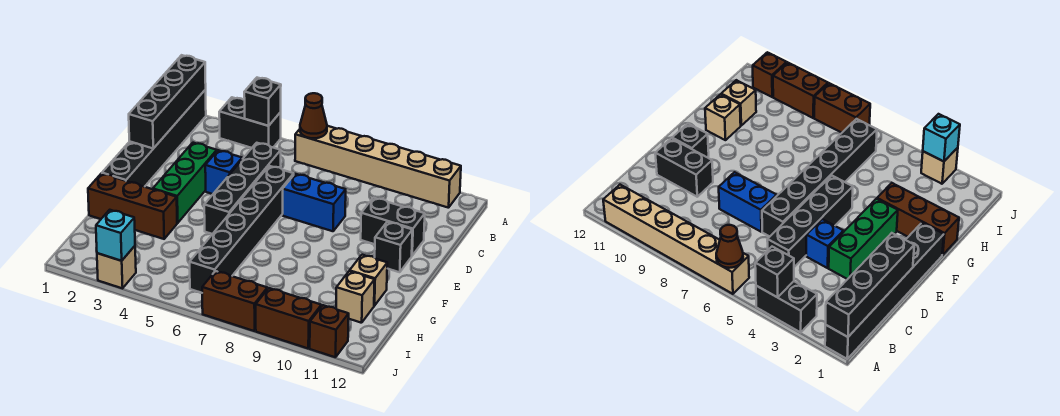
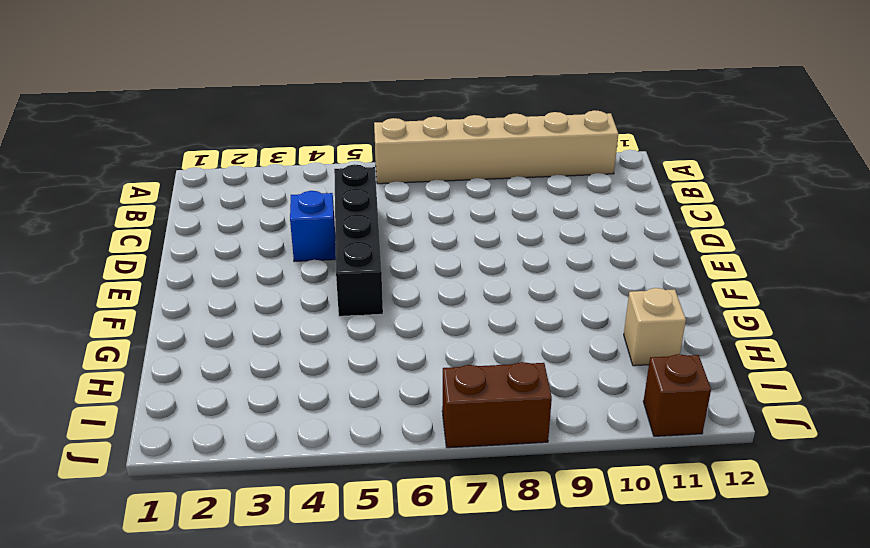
none -> black 1x6 brick [102,90,206,187]
none -> black 1x2 brick [219,97,281,148]
none -> green 1x3 brick [153,143,217,223]

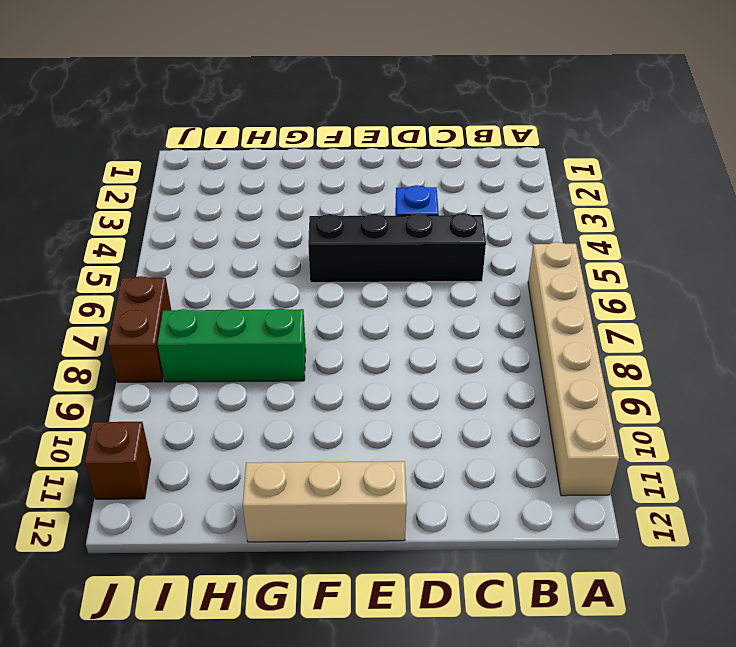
tan 1x3 brick [243,461,407,542] -> none
green 1x3 brick [157,309,306,382] -> green 1x3 brick moved to [153,143,217,223]
none -> black 1x6 brick [102,90,206,187]
none -> black 1x2 brick [219,97,281,148]
none -> black 1x6 brick [190,166,294,293]

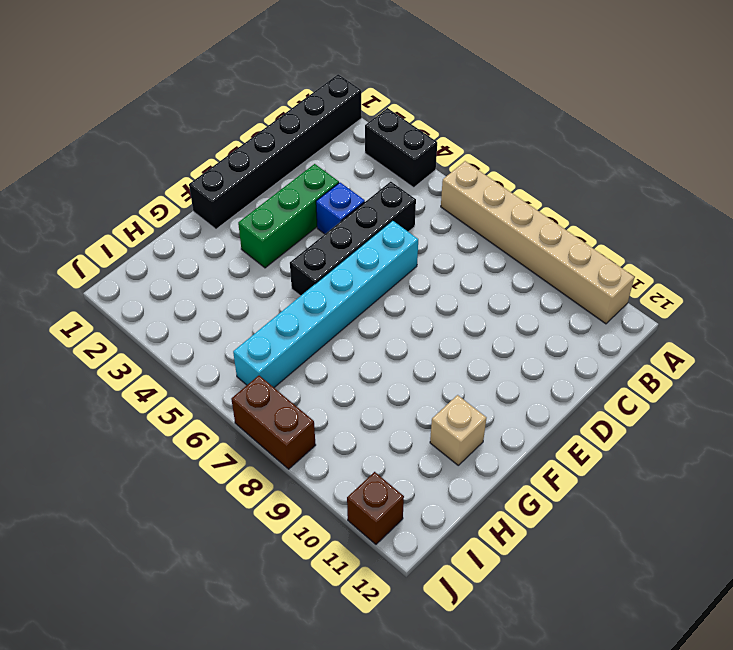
cyan 1x6 brick [233,221,418,387] -> black 1x6 brick [190,166,294,293]
none -> blue 1x2 brick [283,174,346,231]
none -> black 1x2 brick [361,198,425,256]
none -> black 1x1 brick [375,222,412,272]

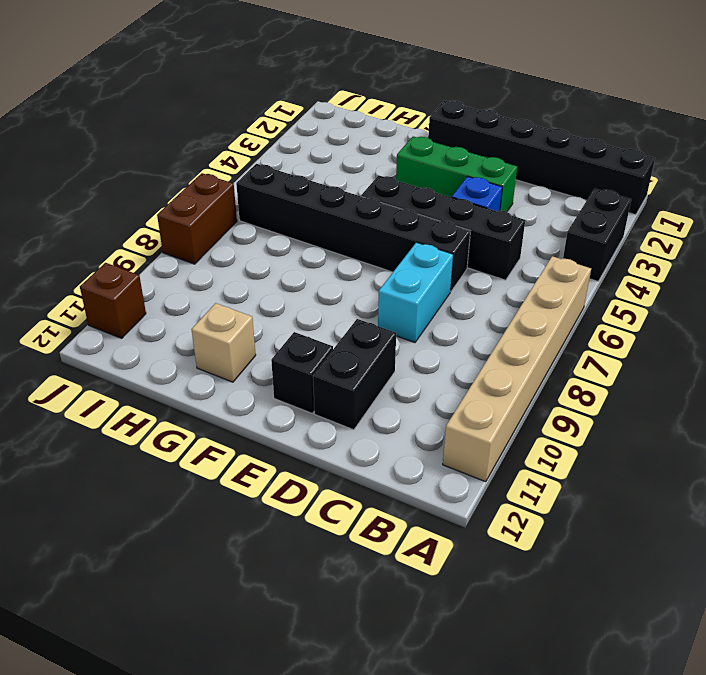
cyan 1x2 brick [378,242,453,343] -> blue 1x2 brick [283,174,346,231]
none -> brown 1x3 brick [88,173,177,239]
none -> tan 1x1 brick [336,271,375,323]
none -> tan 1x1 brick [97,246,136,288]

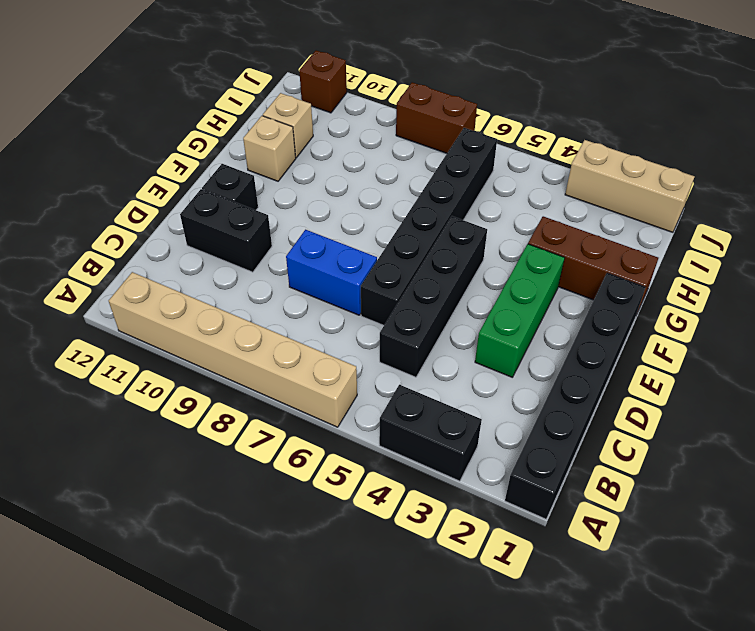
tan 1x3 brick [565,140,695,232] -> tan 1x1 brick [97,246,136,288]
none -> blue 1x1 brick [205,150,242,194]
none -> brown 1x2 brick [256,288,321,348]
none -> black 1x4 brick [129,55,206,149]

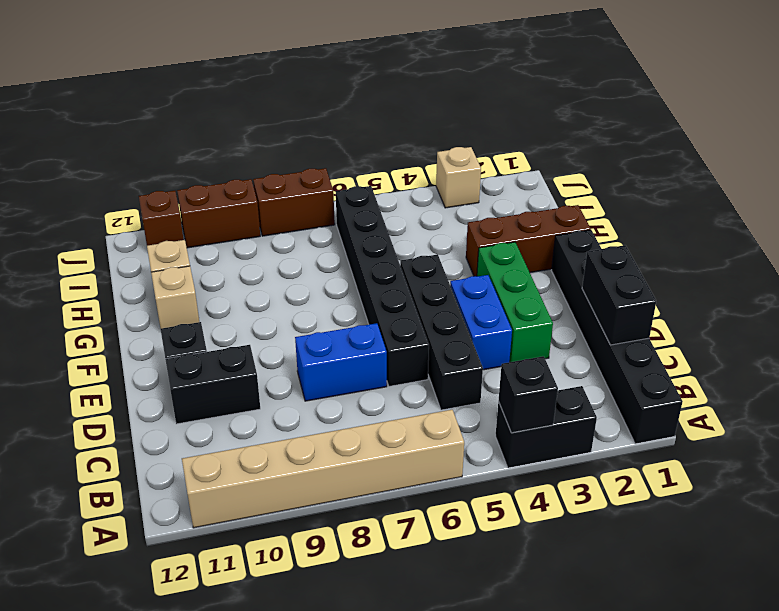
black 1x2 brick [582,245,656,345] -> black 1x4 brick [129,55,206,149]
blue 1x2 brick [450,275,512,370] -> blue 1x1 brick [205,150,242,194]
none -> brown 1x1 cone [300,93,327,138]
none -> cyan 1x1 brick [96,210,135,261]

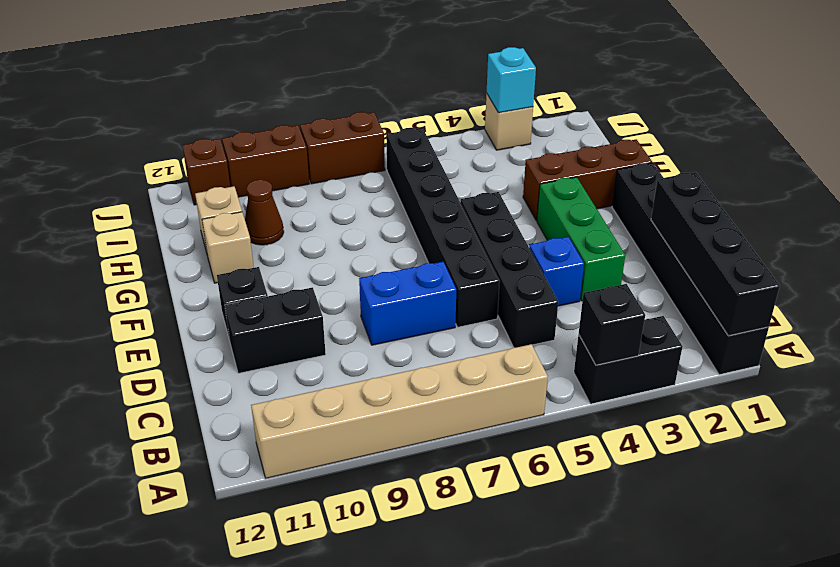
brown 1x1 cone [245,180,284,245] -> brown 1x1 cone moved to [300,93,327,138]

